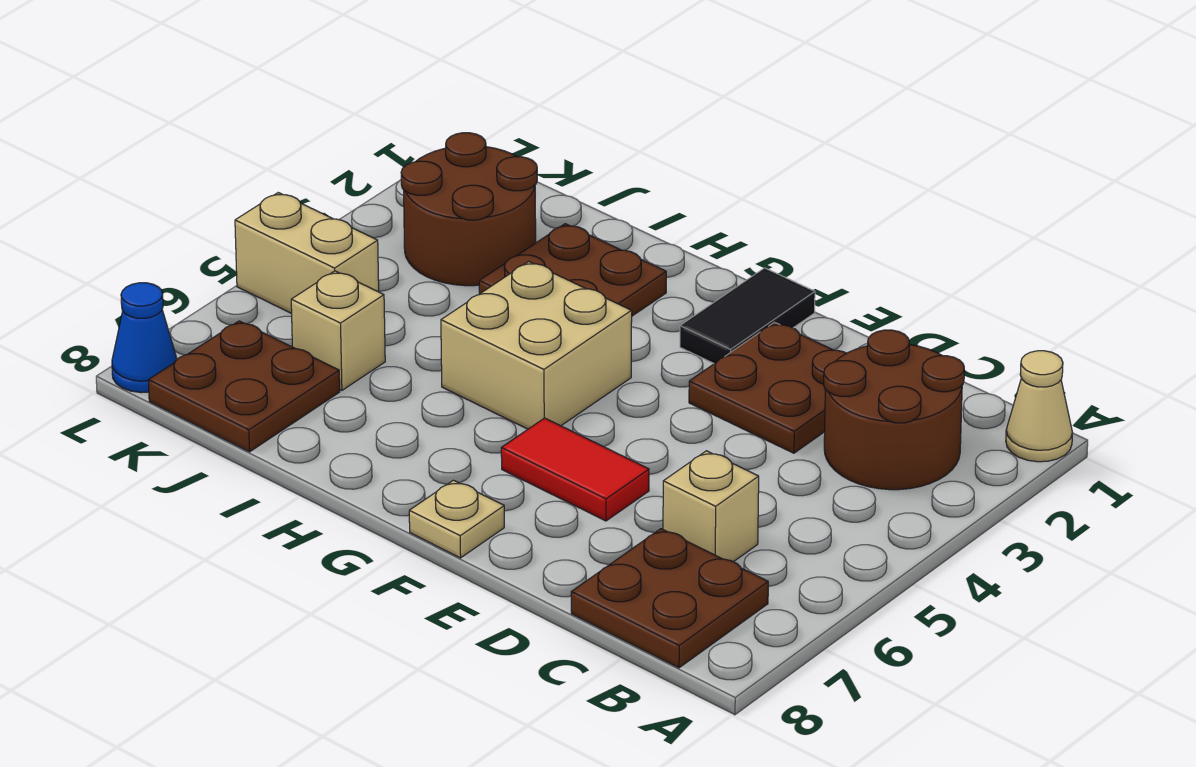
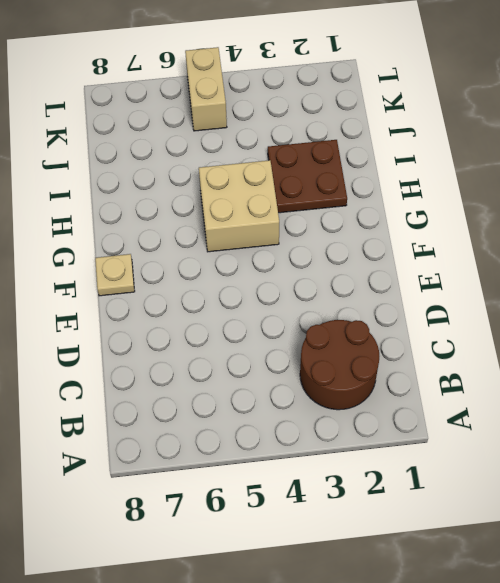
none -> tan 1x1 cone [1006,351,1073,462]
none -> brown 2x2 plate [571,529,768,668]
none -> tan 1x1 brick [663,451,759,562]

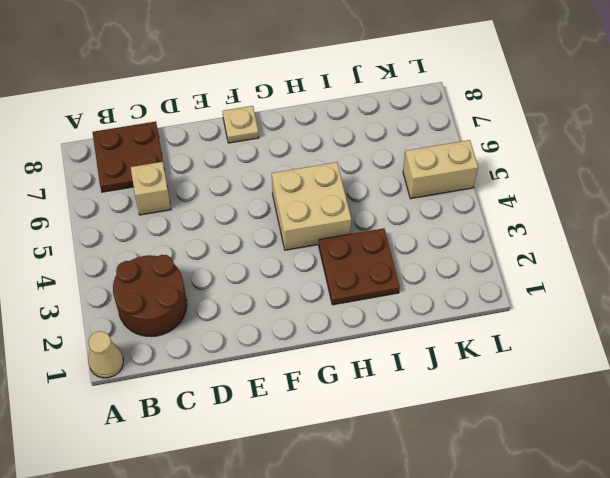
none -> brown 2x2 plate [689,322,846,453]
none -> red 1x2 tile [501,418,649,521]
none -> black 1x2 tile [680,268,815,364]

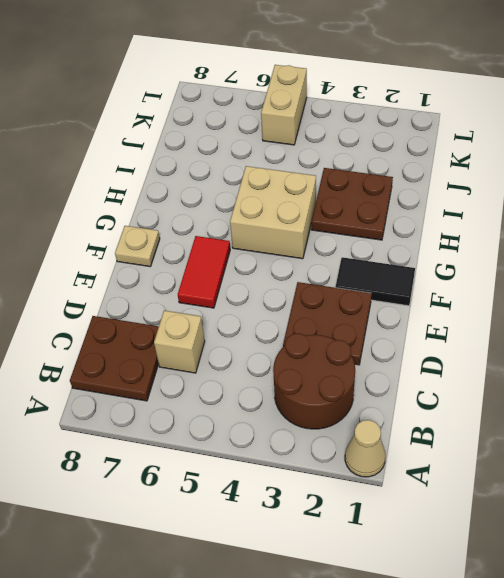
none -> brown 2x2 round brick [401,133,537,286]
none -> tan 1x1 brick [291,271,385,390]
none -> brown 2x2 plate [148,321,340,452]

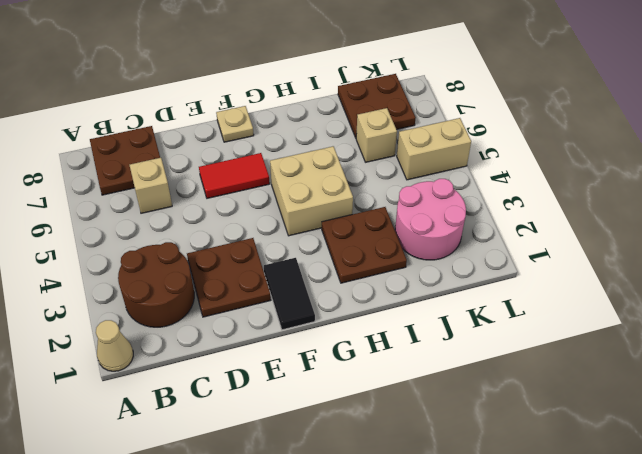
pink 2x2 round brick [395,179,466,260] -> brown 2x2 round brick [401,133,537,286]
none -> blue 1x1 cone [112,283,177,393]

